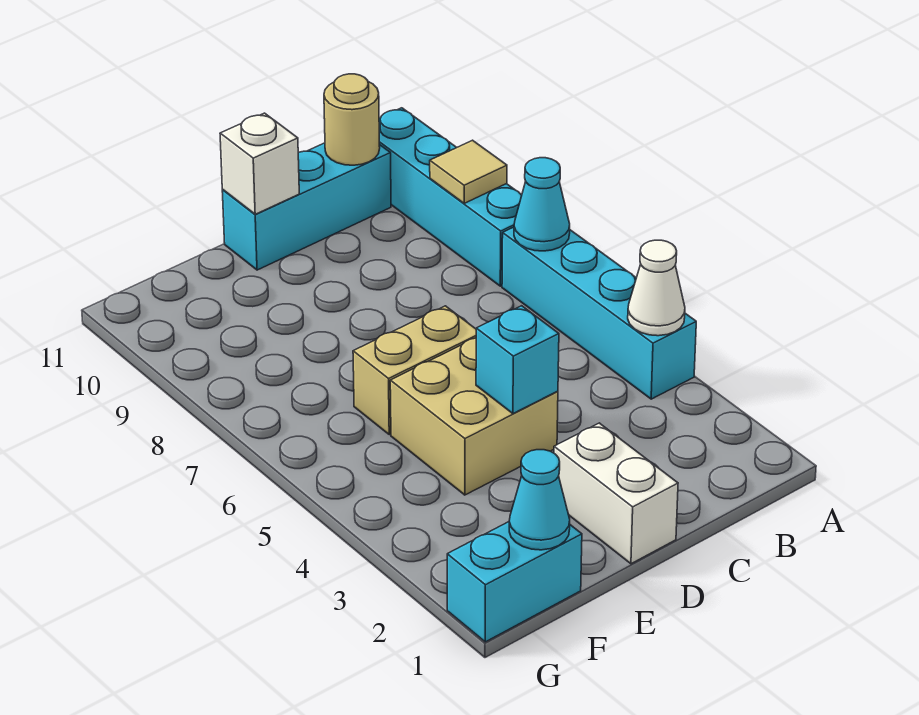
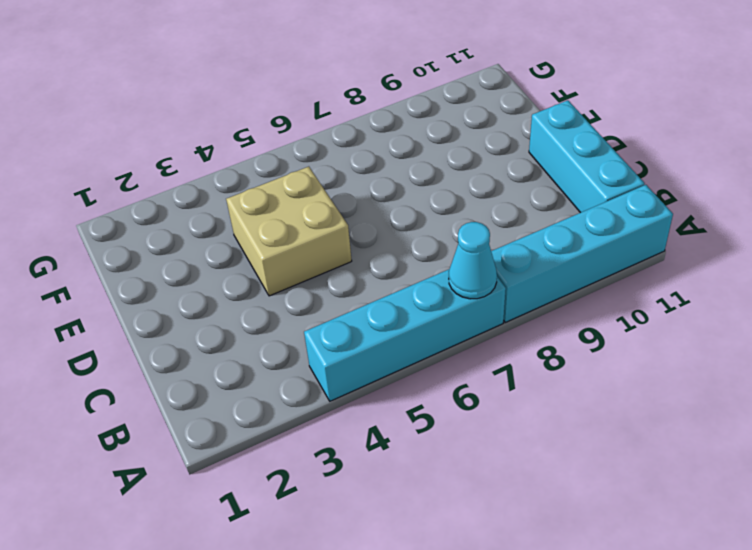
none -> white 1x2 brick [554,423,678,564]
none -> tan 1x2 brick [353,306,476,435]
none -> cyan 1x2 brick [447,522,582,642]

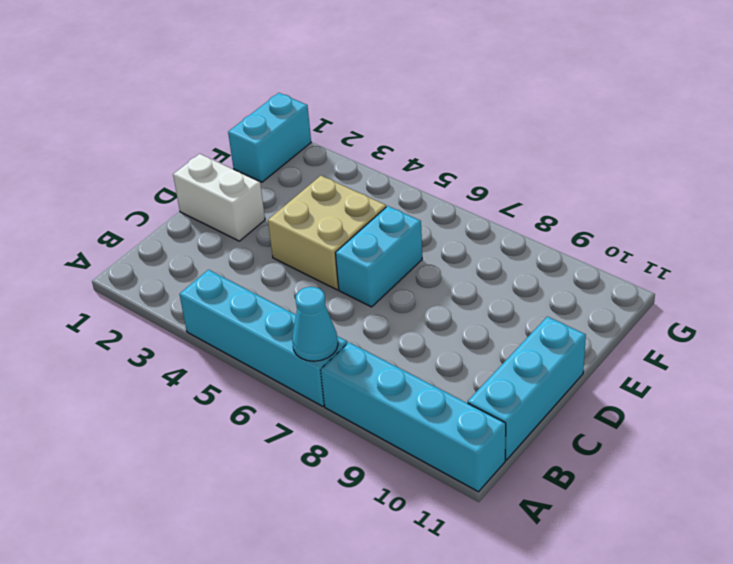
cyan 1x2 brick [335,206,422,307] -> tan 1x2 brick [353,306,476,435]
none -> white 1x1 cone [628,240,685,336]
none -> tan 1x1 tile [430,140,507,203]
none -> tan 1x1 round brick [324,74,380,165]

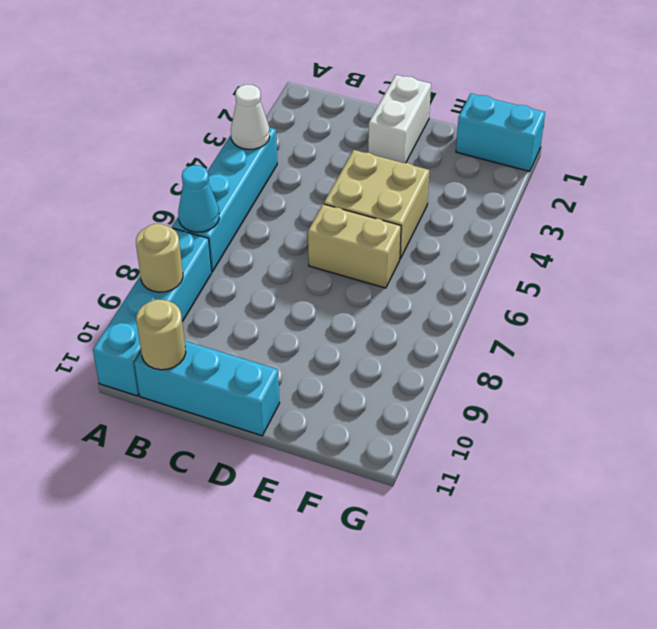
tan 1x1 round brick [136,224,183,292] -> tan 1x1 tile [430,140,507,203]
none -> cyan 1x1 brick [476,306,559,414]
none -> white 1x1 brick [220,113,299,214]
none -> cyan 1x1 cone [509,450,570,550]

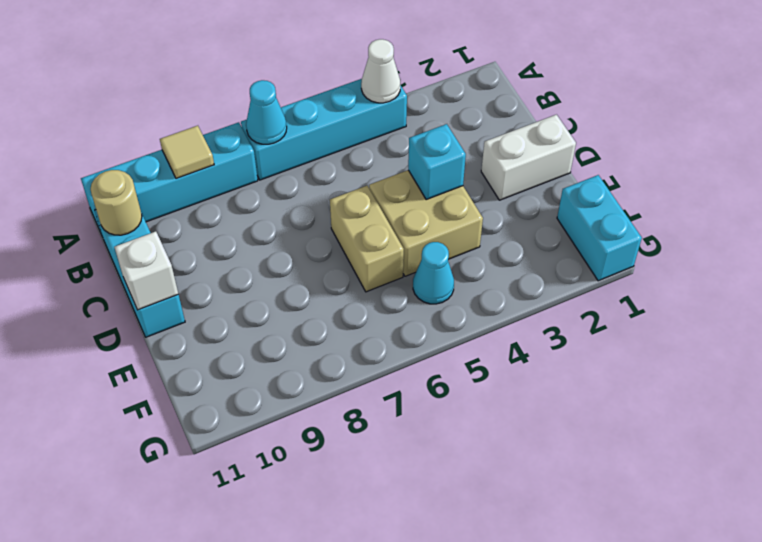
cyan 1x1 cone [413,242,454,304] -> cyan 1x1 cone moved to [509,450,570,550]

